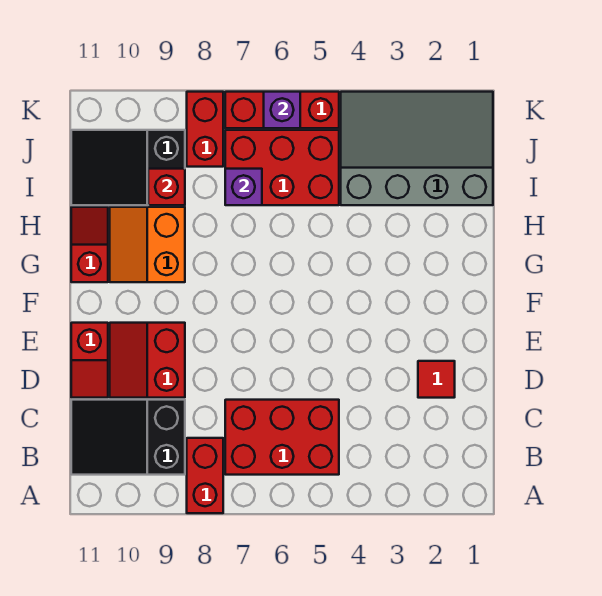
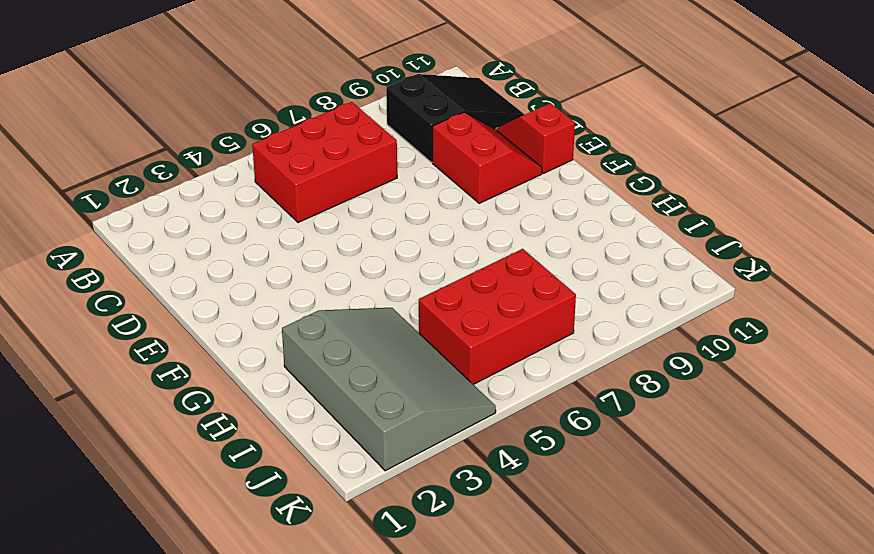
grey 3x4 slope [282,308,496,471] -> grey 3x4 slope turned to [341,92,493,205]
none -> red 1x2 brick [187,438,223,513]
none -> red 1x1 tile [418,361,455,398]
none -> orange 2x2 slope [110,207,185,282]

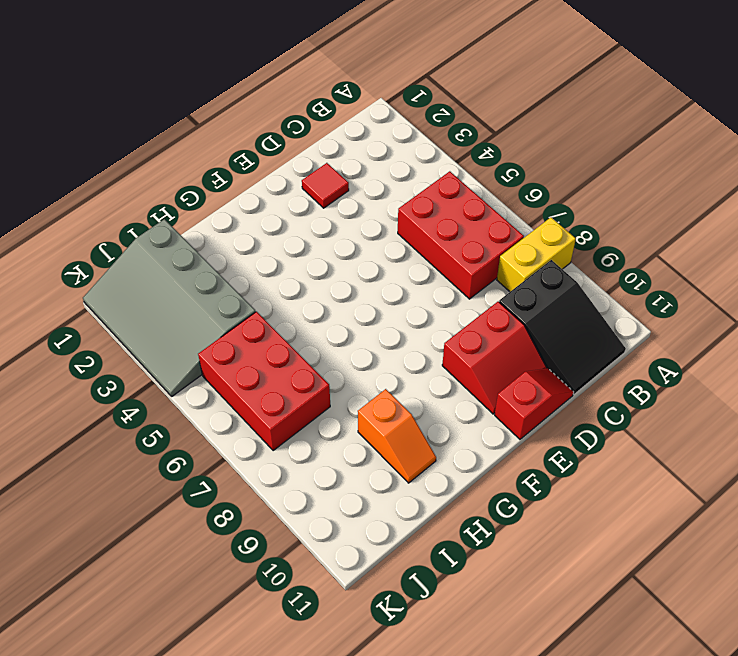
yellow 1x2 brick [497,218,576,292] -> red 1x2 brick [187,438,223,513]
orange 1x2 slope [358,389,436,483] -> orange 2x2 slope [110,207,185,282]
none -> red 1x2 slope [71,207,108,282]
none -> black 2x3 slope [71,130,185,205]
none -> red 1x2 brick [187,92,223,167]

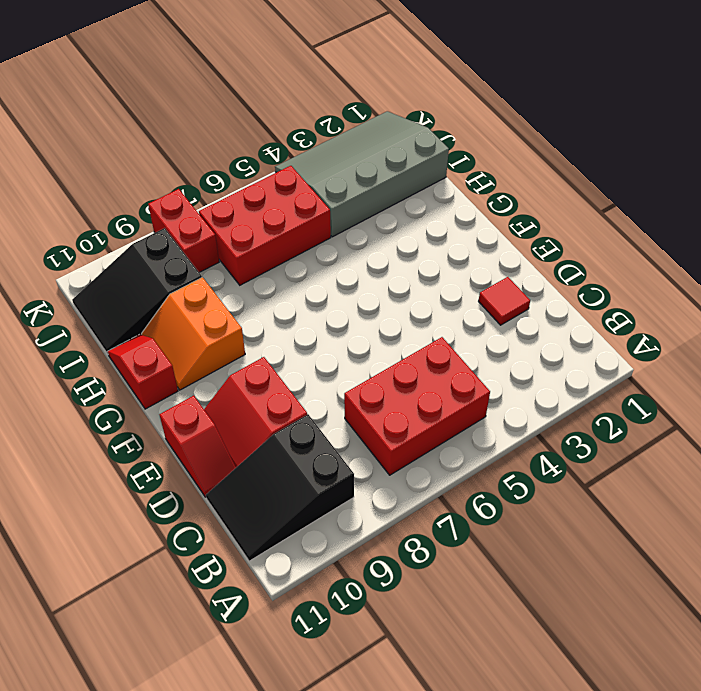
none -> red 1x2 brick [187,438,223,513]
none -> red 1x3 brick [225,92,339,128]
none -> purple 1x1 brick [225,169,262,205]

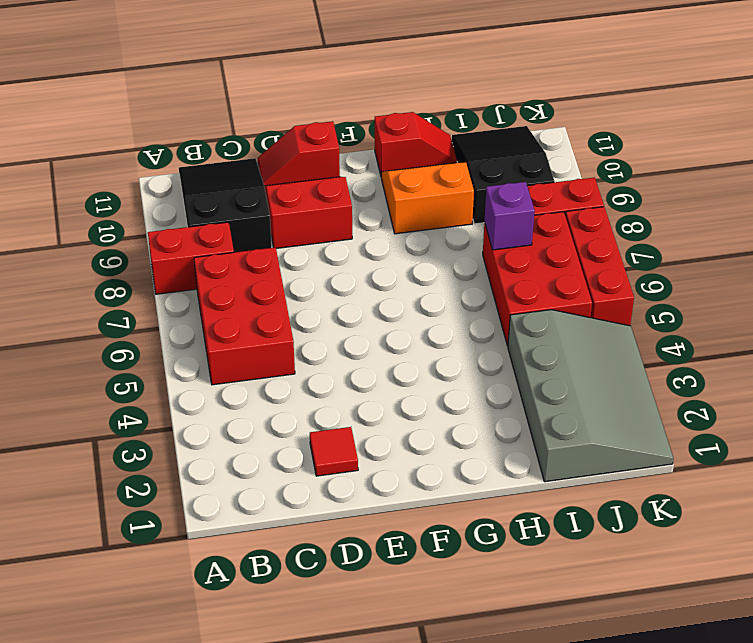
none -> red 1x1 brick [148,169,185,205]
none -> purple 1x1 brick [264,92,300,128]

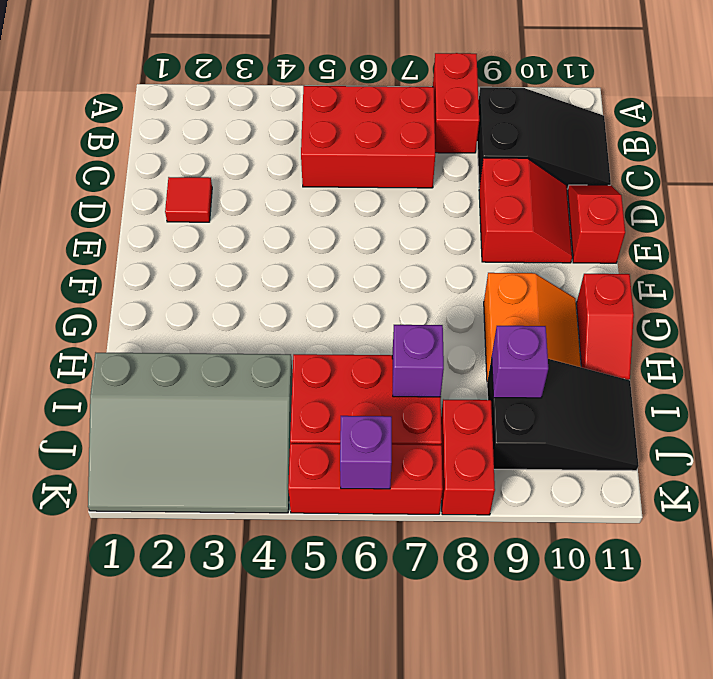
purple 1x1 brick [492,326,548,398] -> red 1x1 brick [148,169,185,205]

